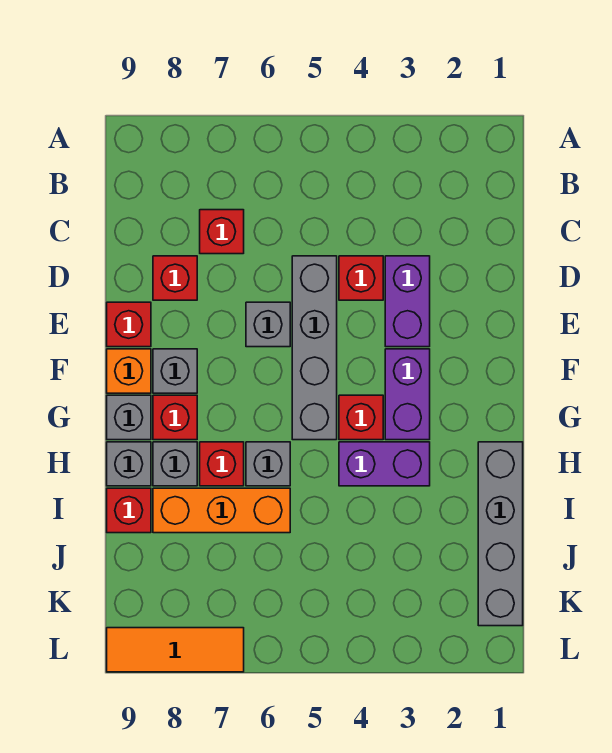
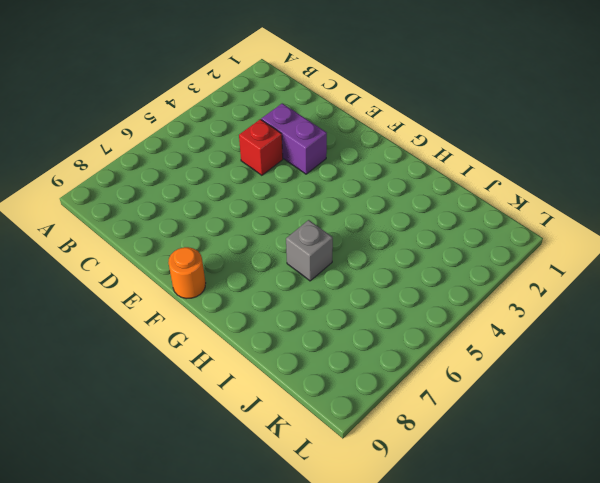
orange 1x1 round brick [168,247,206,299] -> orange 1x1 brick [107,349,151,393]
none -> red 1x1 brick [200,210,244,254]
none -> grey 1x4 brick [292,256,337,440]
none -> red 1x1 brick [153,256,197,300]

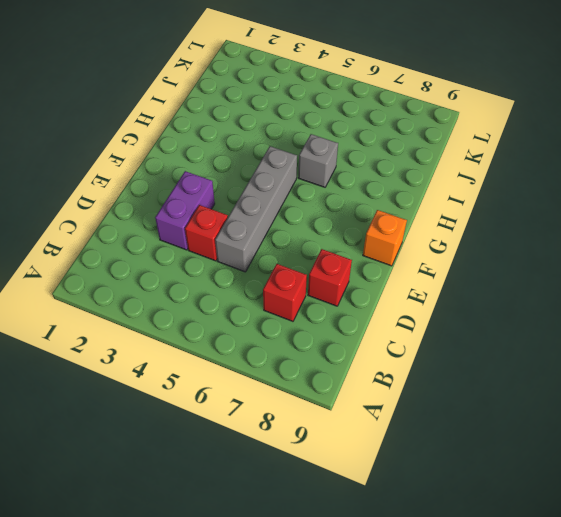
none -> grey 1x1 brick [246,302,290,347]
none -> red 1x1 brick [107,302,151,347]
none -> purple 1x2 brick [385,349,430,440]

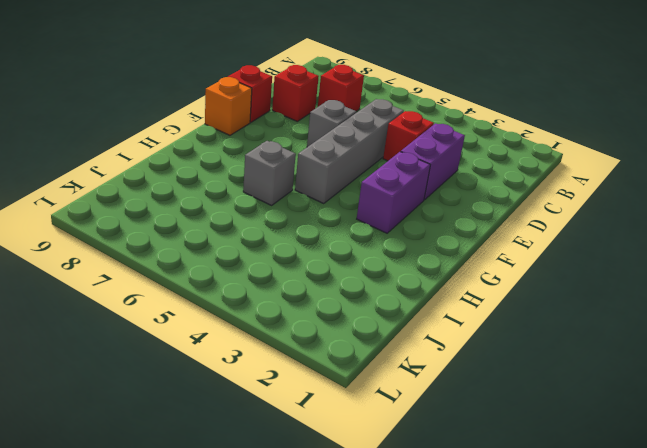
none -> grey 1x1 brick [153,349,197,393]
none -> red 1x1 brick [339,395,383,440]
none -> red 1x1 brick [153,395,197,440]

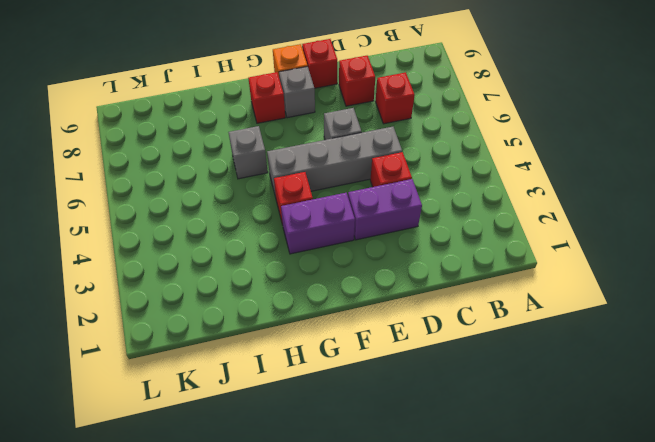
none -> grey 1x1 brick [107,395,151,440]
none -> grey 1x4 brick [478,442,523,626]
none -> purple 1x2 brick [339,442,430,486]

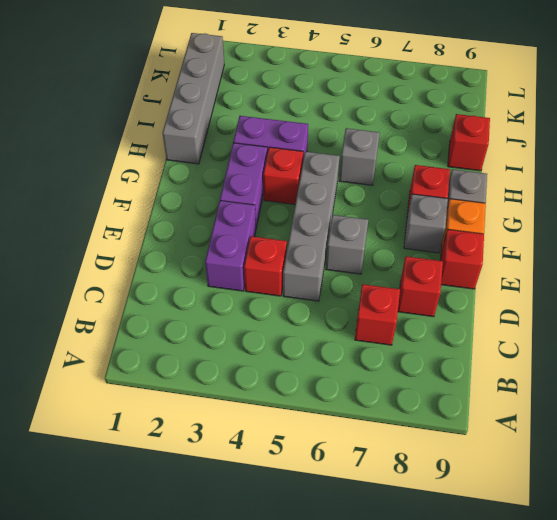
none -> red 1x1 brick [200,442,244,486]
none -> grey 1x1 brick [153,442,197,486]
none -> grey 1x1 brick [107,442,151,486]

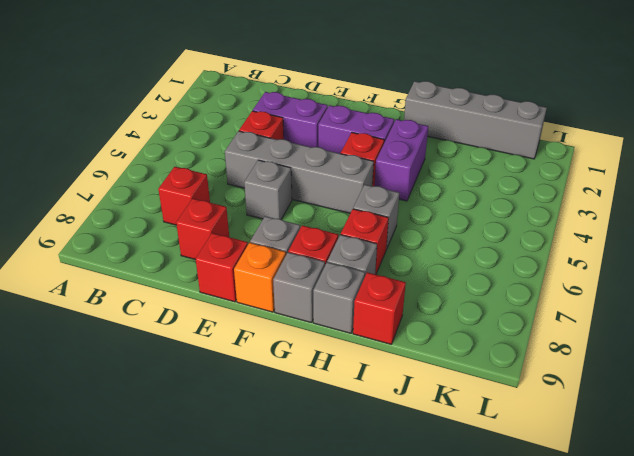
none -> orange 1x3 brick [153,488,290,533]
none -> orange 1x3 tile [107,628,244,672]

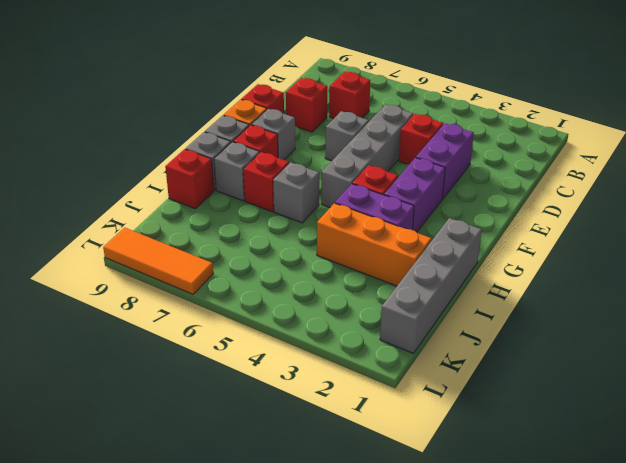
orange 1x3 brick [317,203,432,286] -> orange 1x3 brick moved to [153,488,290,533]

